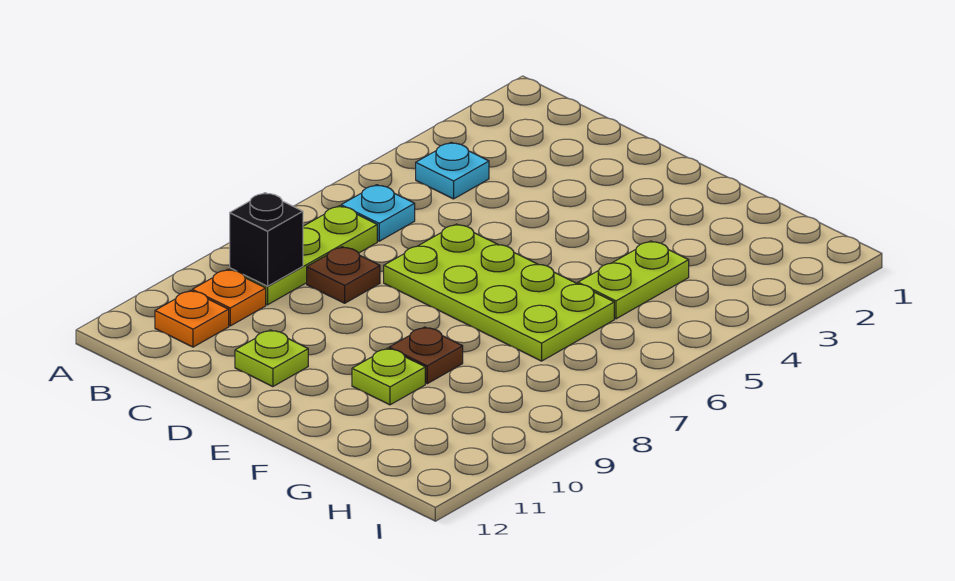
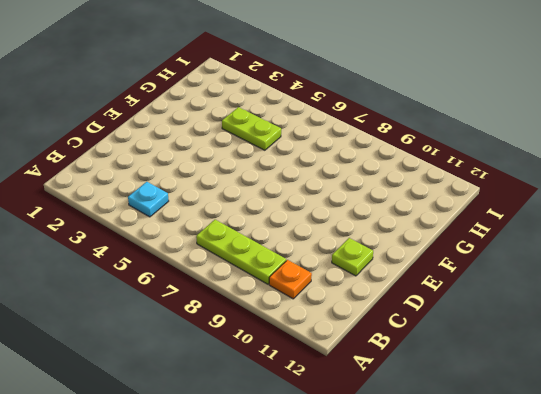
none -> cyan 1x1 plate [341,185,415,241]
none -> orange 1x1 plate [155,291,229,347]
none -> brown 1x1 plate [307,247,380,303]

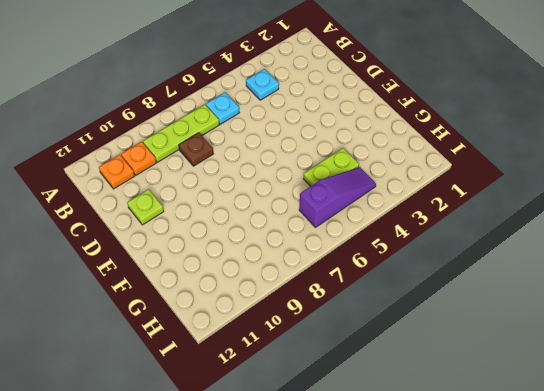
purple 1x3 slope [299,167,376,227] -> none
none -> lime 2x4 plate [384,224,614,361]
none -> brown 1x1 plate [389,327,463,384]
none -> lime 1x1 plate [352,348,425,405]

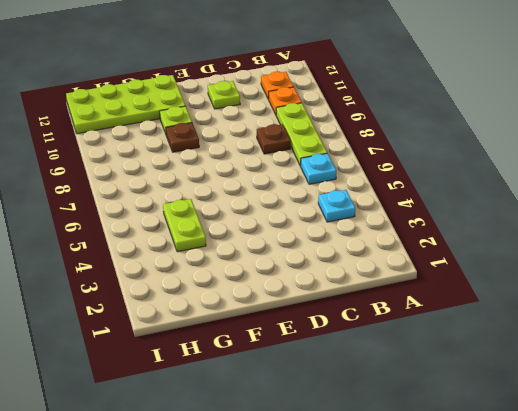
lime 2x4 plate [66,75,185,134] -> lime 2x4 plate moved to [384,224,614,361]
none -> black 1x1 brick [230,193,303,286]

